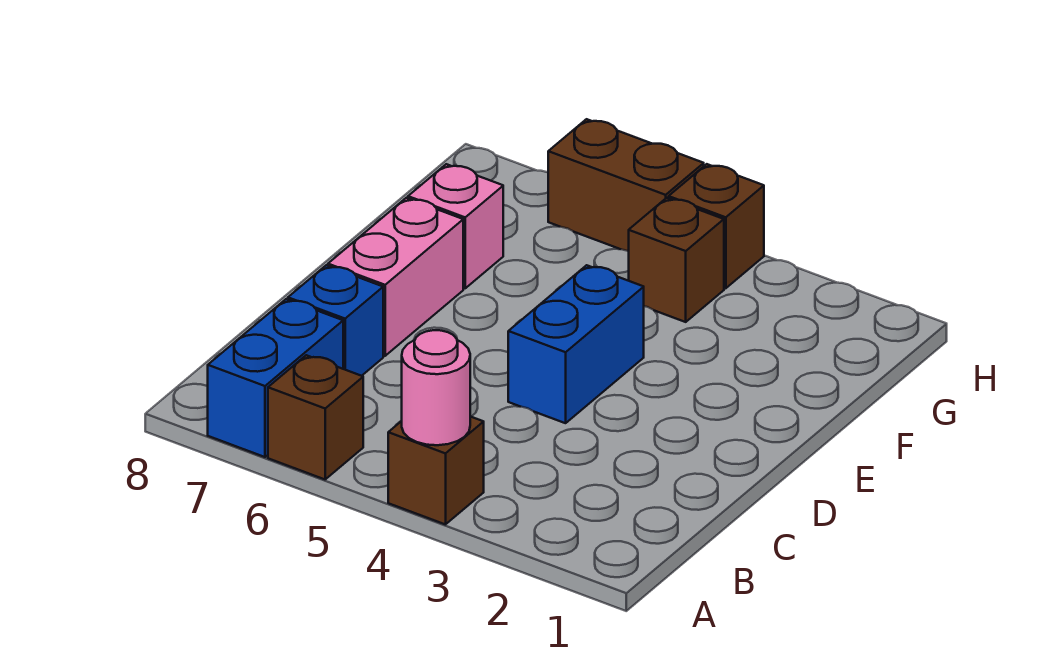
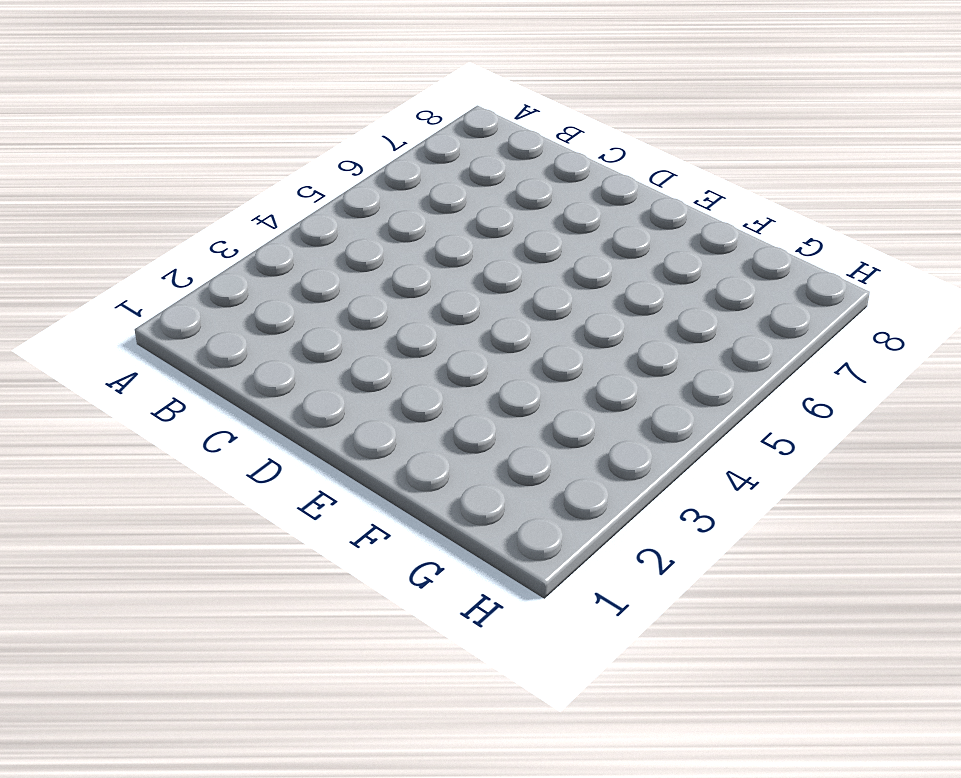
none -> brown 1x1 brick [388,417,484,525]
none -> brown 1x1 brick [268,355,363,479]

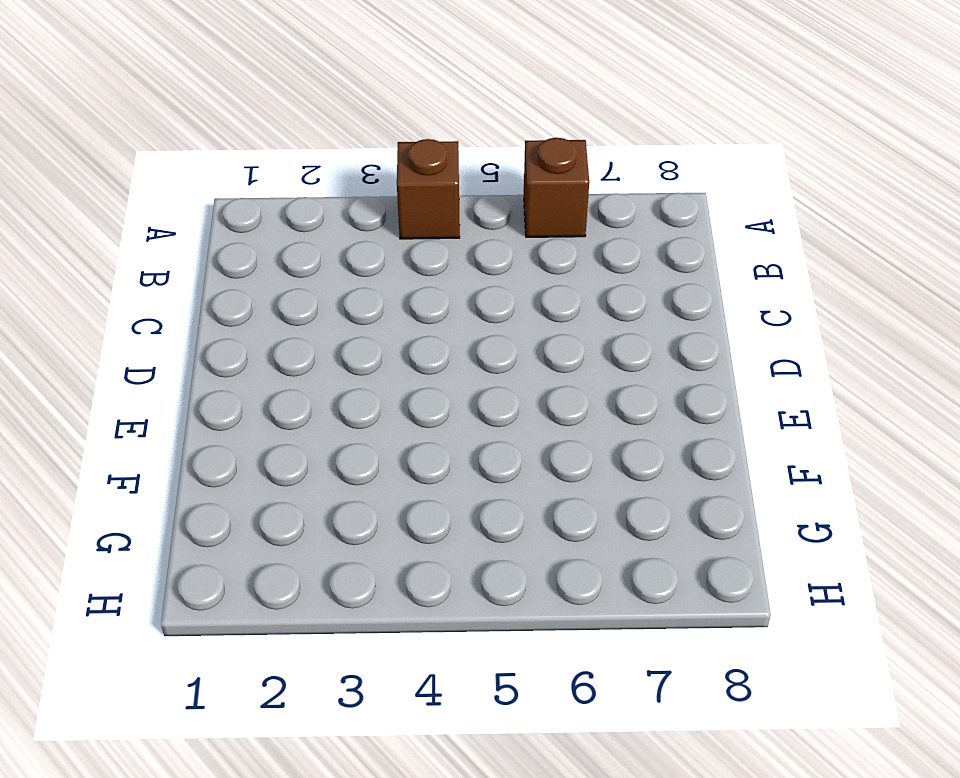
none -> blue 1x2 brick [208,299,343,457]
none -> blue 1x1 brick [288,265,383,376]

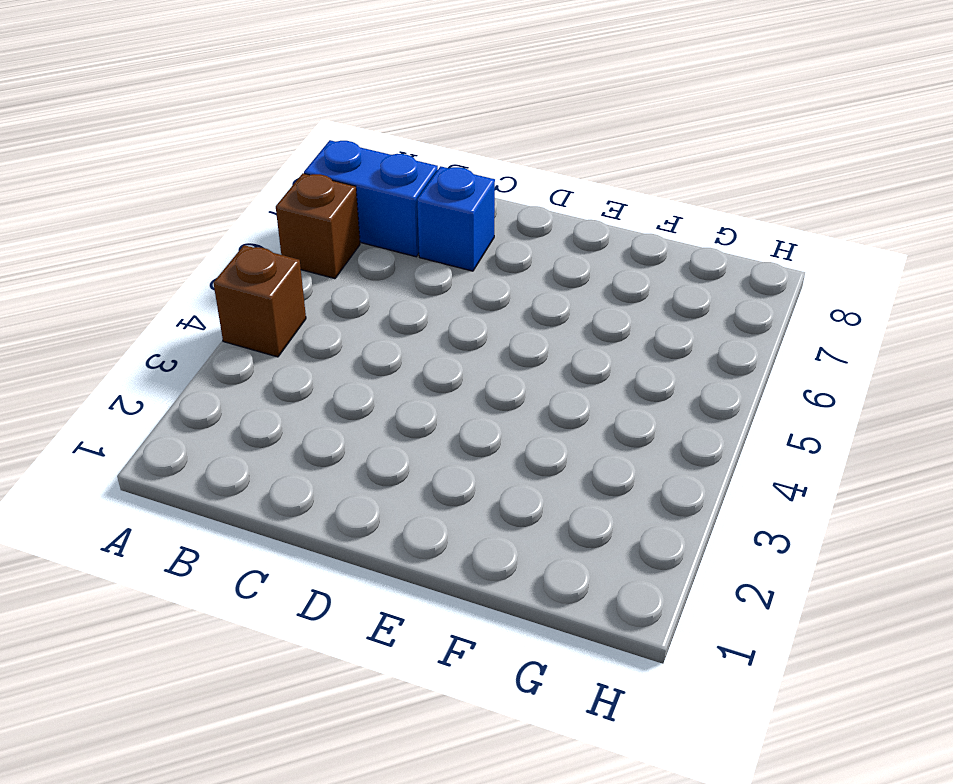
none -> blue 1x2 brick [508,265,644,423]
none -> pink 1x2 brick [328,198,463,356]

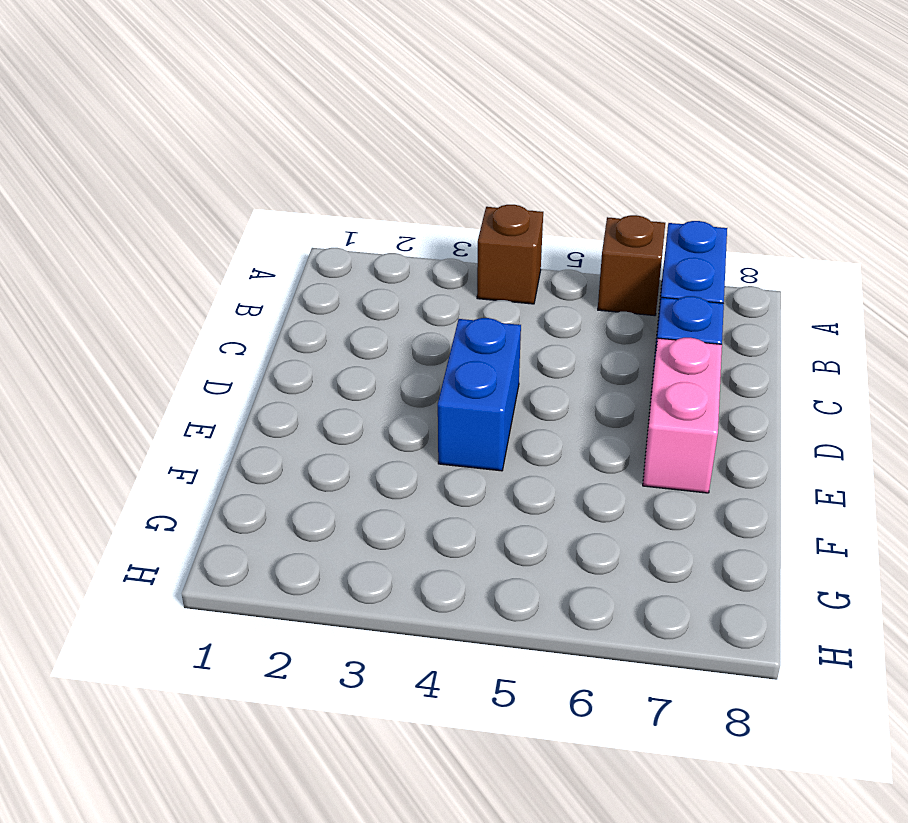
none -> pink 1x1 brick [408,164,503,288]
none -> brown 1x1 brick [629,198,724,322]

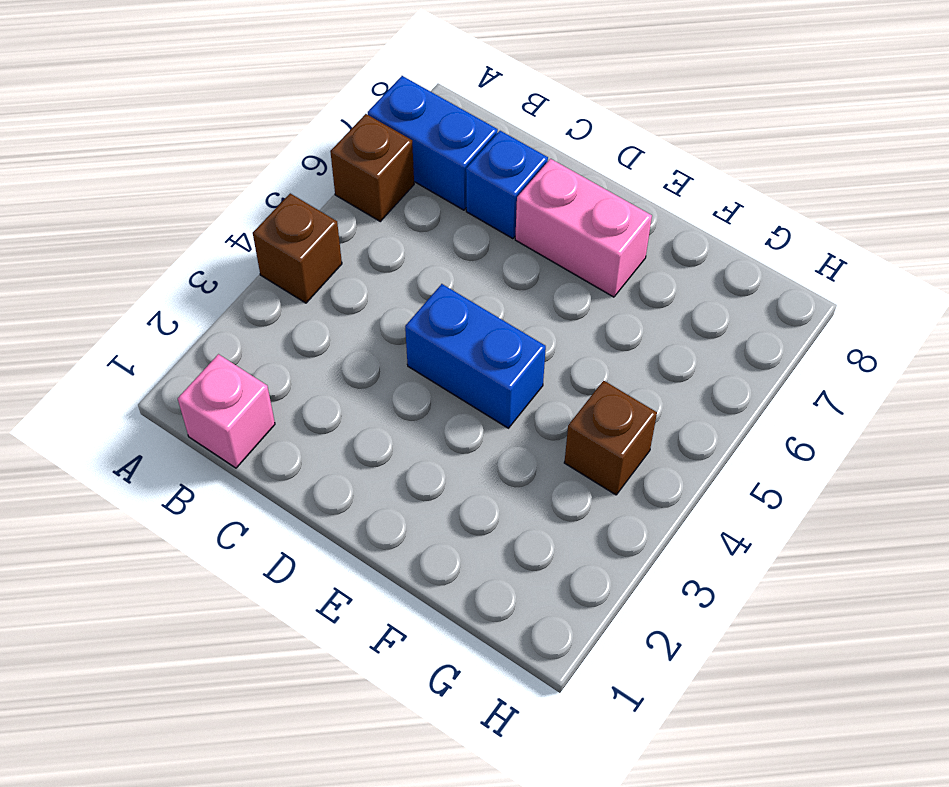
pink 1x1 brick [178,354,275,468] -> pink 1x1 brick moved to [408,164,503,288]
none -> brown 1x1 brick [669,164,764,288]
none -> brown 1x2 brick [548,119,704,251]

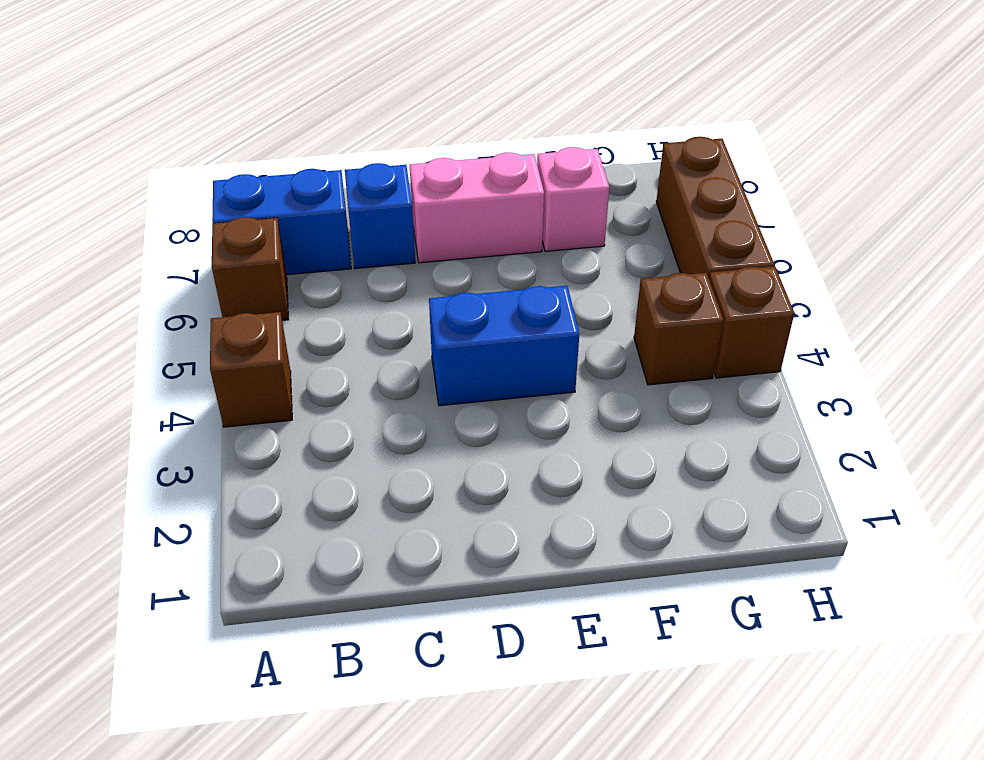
brown 1x3 brick [656,137,774,278] -> brown 1x2 brick [548,119,704,251]
none -> pink 1x1 round brick [402,330,470,445]

